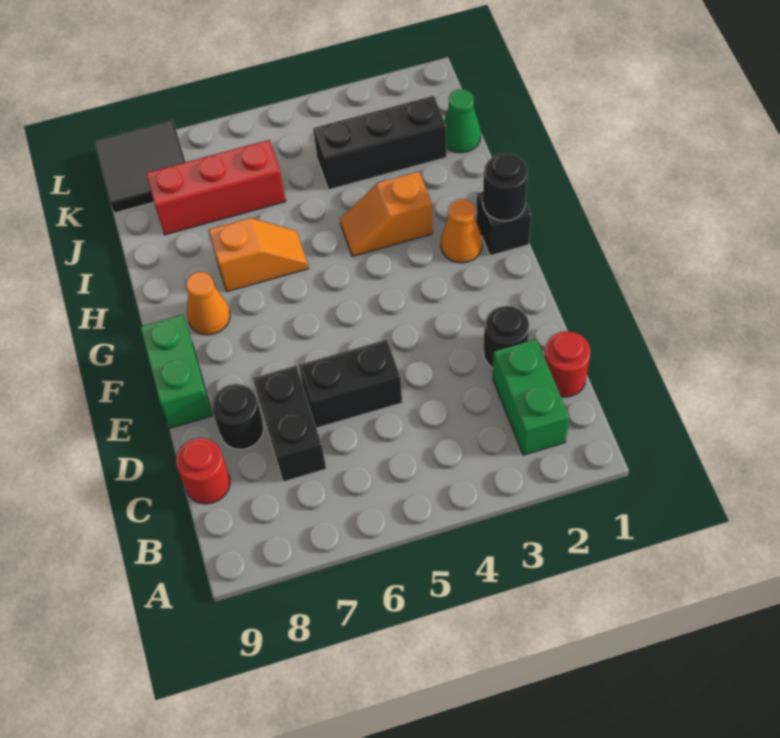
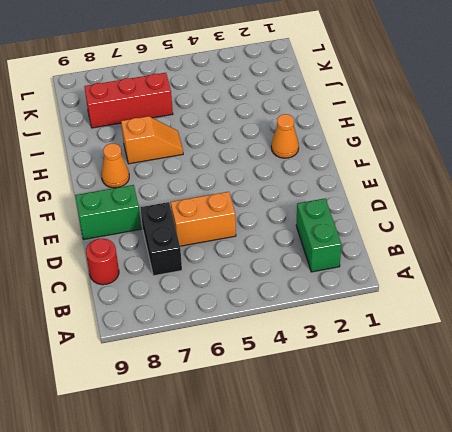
orange 1x2 brick [171,192,236,246] -> black 1x2 brick [299,339,402,428]
green 1x2 brick [75,185,141,240] -> green 1x2 brick turned to [140,315,213,428]
none -> red 1x1 round brick [544,331,591,397]
none -> black 1x1 round brick [483,306,529,368]
none -> black 1x1 round brick [212,384,264,449]

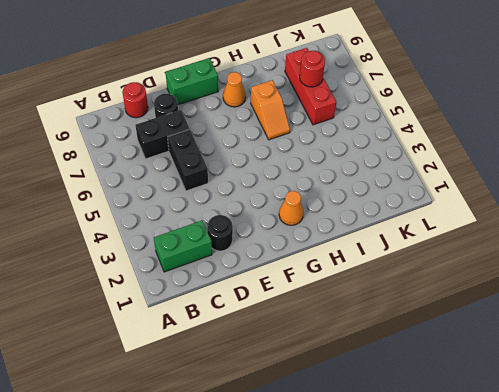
red 1x1 round brick [300,51,325,87] -> red 1x1 round brick moved to [544,331,591,397]
none -> black 1x1 brick [476,192,531,256]
none -> orange 1x2 slope [340,172,433,256]
none -> green 1x1 cone [444,89,481,153]

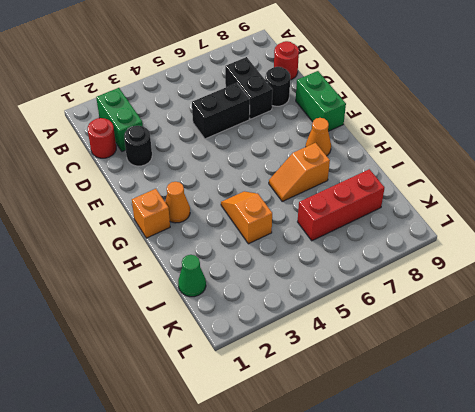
orange 1x1 brick [132,189,170,238] -> black 1x1 brick [476,192,531,256]
orange 1x2 slope [221,191,272,244] -> orange 1x2 slope turned to [340,172,433,256]
none -> black 1x3 brick [313,96,447,190]
none -> black 2x2 tile [94,120,185,213]
none -> black 1x1 round brick [483,153,528,221]

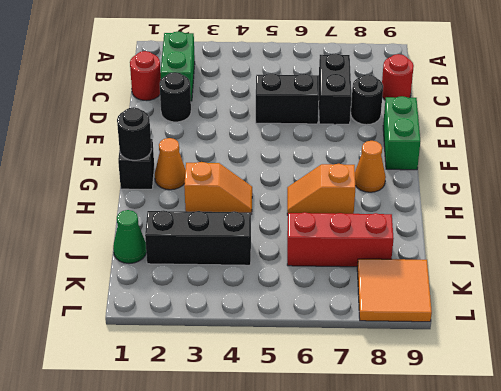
orange 2x2 tile [357,259,432,322] -> black 2x2 tile [94,120,185,213]

